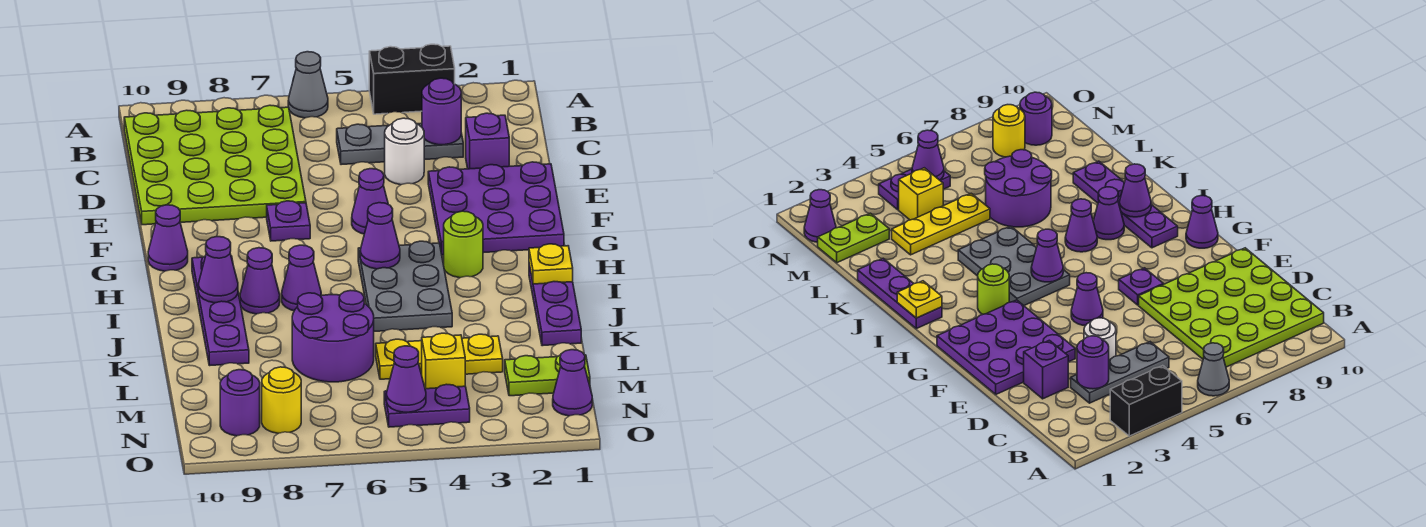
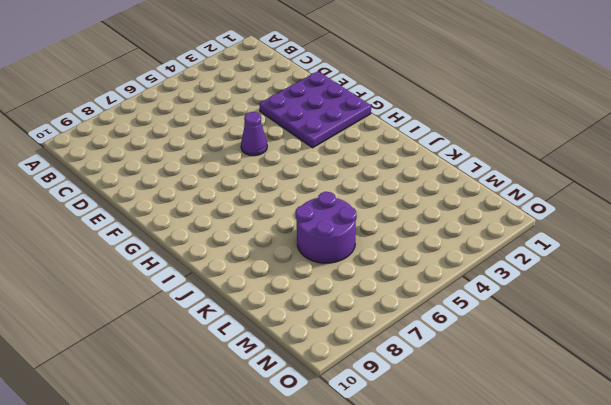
none -> black 1x2 brick [369,44,455,114]
none -> grey 1x1 cone [288,52,328,118]
none -> lime 4x4 plate [124,105,306,225]

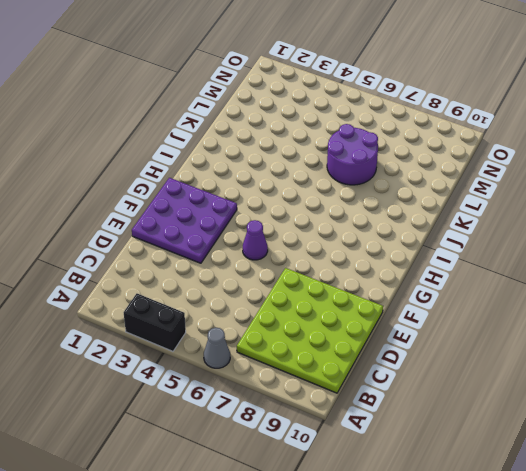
none -> grey 1x3 plate [337,123,463,165]
none -> purple 1x1 brick [466,113,509,169]
none -> white 1x1 round brick [385,118,424,185]

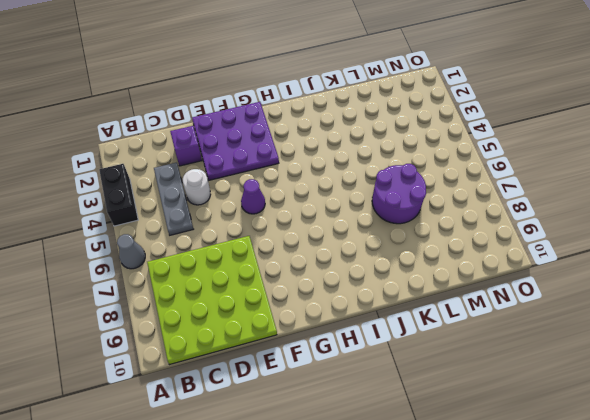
none -> purple 1x1 plate [267,201,310,241]
none -> purple 1x1 cone [148,205,188,271]
none -> lime 1x1 round brick [444,211,483,278]

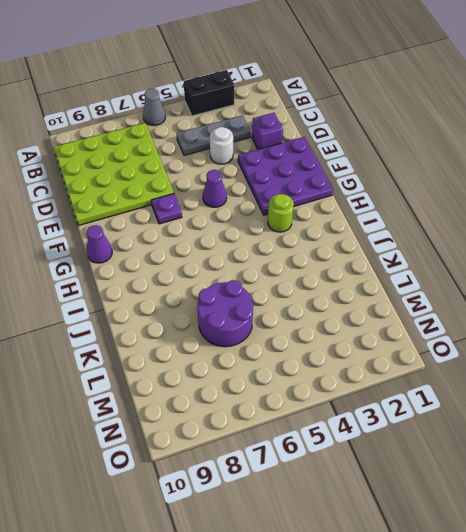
none -> grey 2x3 plate [358,241,452,331]
none -> purple 1x4 plate [192,256,249,365]
none -> purple 1x3 plate [529,264,581,346]

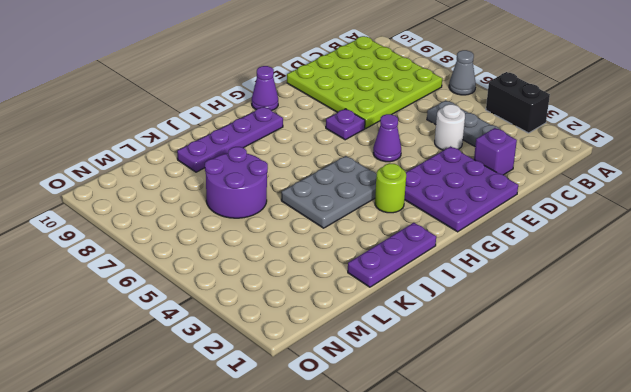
none -> purple 1x1 cone [282,245,321,311]
none -> purple 1x1 cone [240,248,280,314]
none -> yellow 1x3 plate [376,334,503,379]

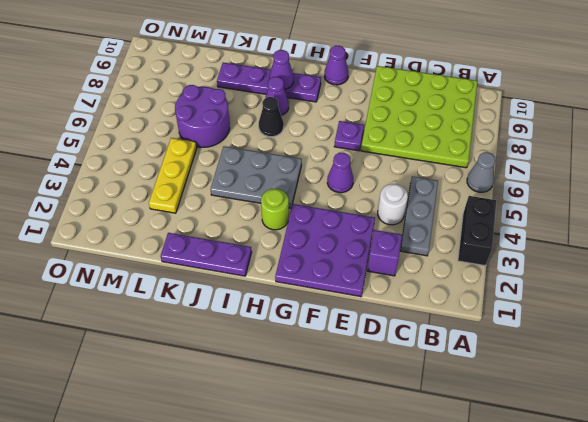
black 1x1 cone [259,97,284,137] -> purple 1x1 cone [282,245,321,311]
none -> lime 1x2 plate [505,355,590,396]
none -> yellow 1x1 brick [422,333,465,389]
none -> purple 1x1 cone [553,350,592,416]

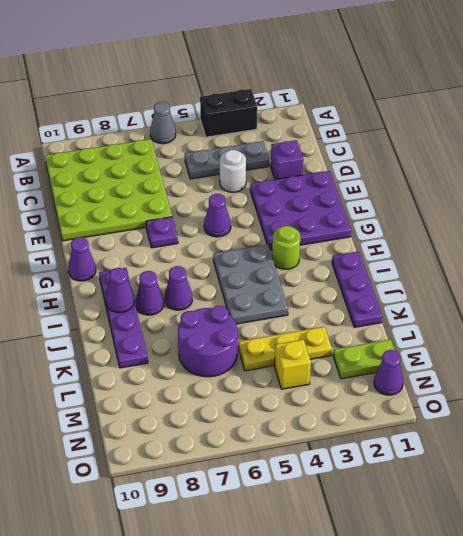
none -> purple 1x2 plate [384,384,470,427]
none -> yellow 1x1 round brick [262,367,301,433]
none -> purple 1x1 round brick [220,370,260,436]

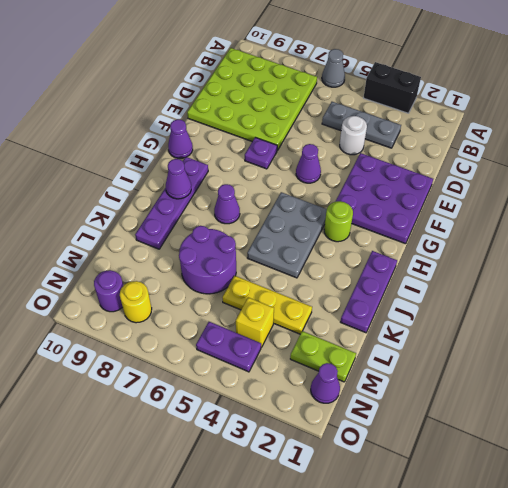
none -> purple 1x1 brick [466,113,509,169]
none -> purple 1x1 cone [240,248,280,314]
none -> purple 1x1 round brick [422,78,461,145]

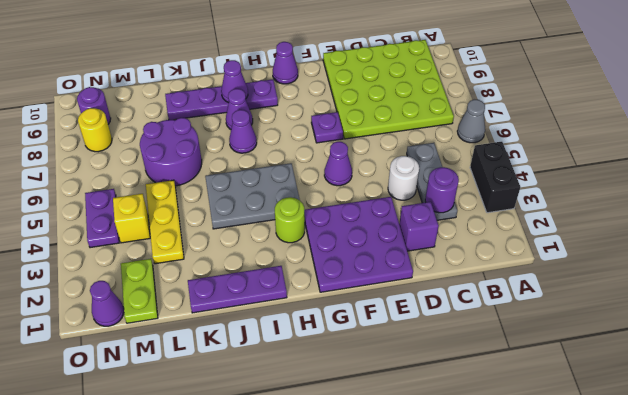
none -> purple 1x1 cone [360,203,400,269]
none -> yellow 1x1 plate [529,244,573,284]
none -> purple 1x1 cone [387,346,426,412]

